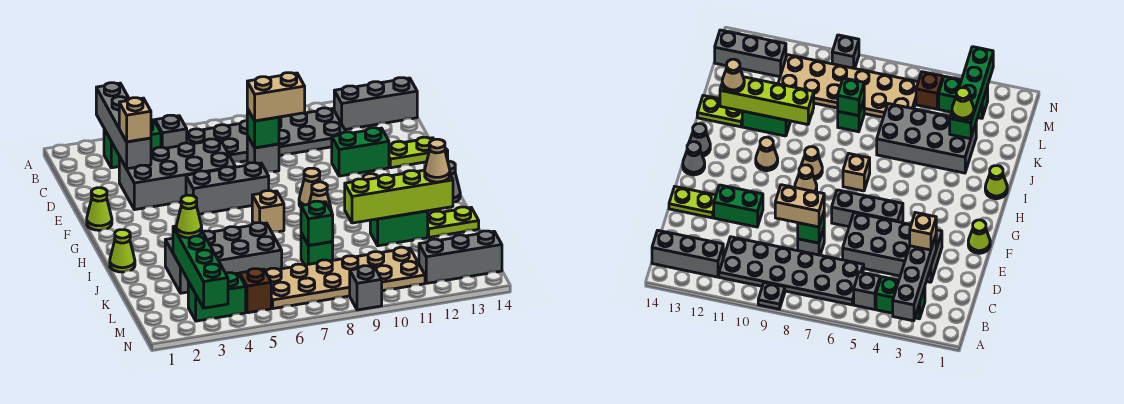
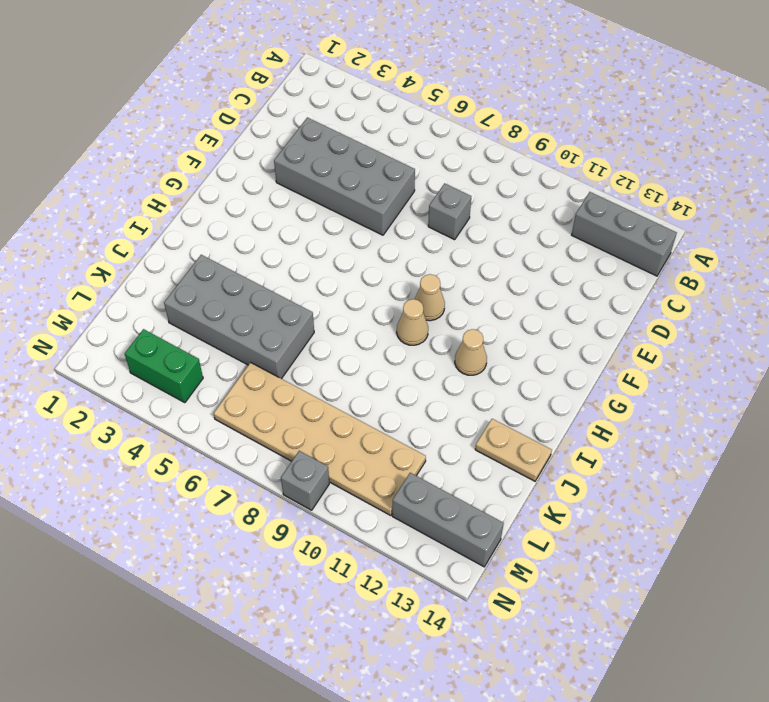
tan 1x2 plate [475,419,552,481] -> lime 1x2 plate [428,207,479,237]
none -> grey 1x1 plate [758,283,785,309]
none -> green 1x2 brick [104,120,161,168]
none -> grey 1x1 brick [155,115,187,148]
none -> grey 2x6 plate [187,108,346,162]

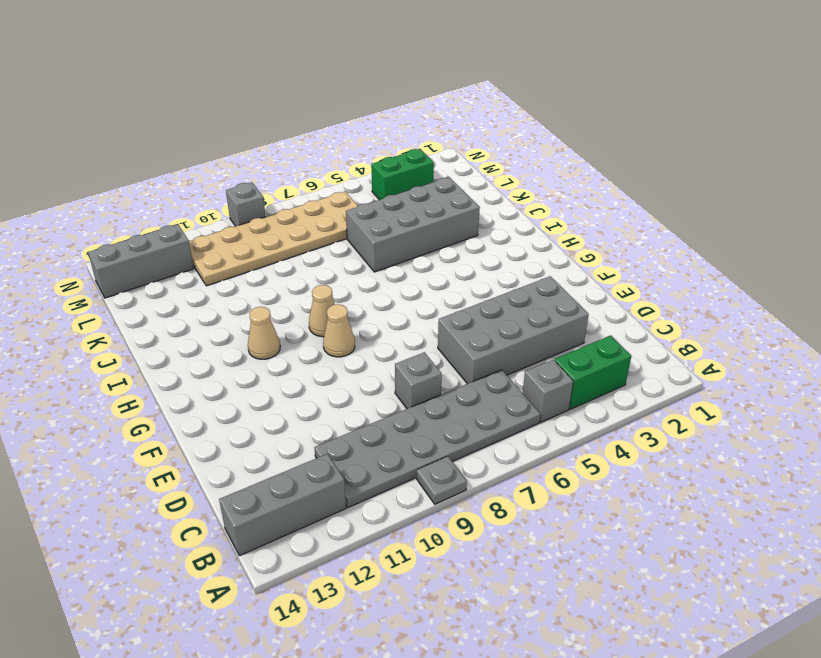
none -> green 1x2 brick [332,128,389,176]
none -> lime 1x2 plate [389,137,434,168]
none -> lime 1x1 cone [87,188,112,230]
none -> grey 1x3 brick [186,163,269,214]

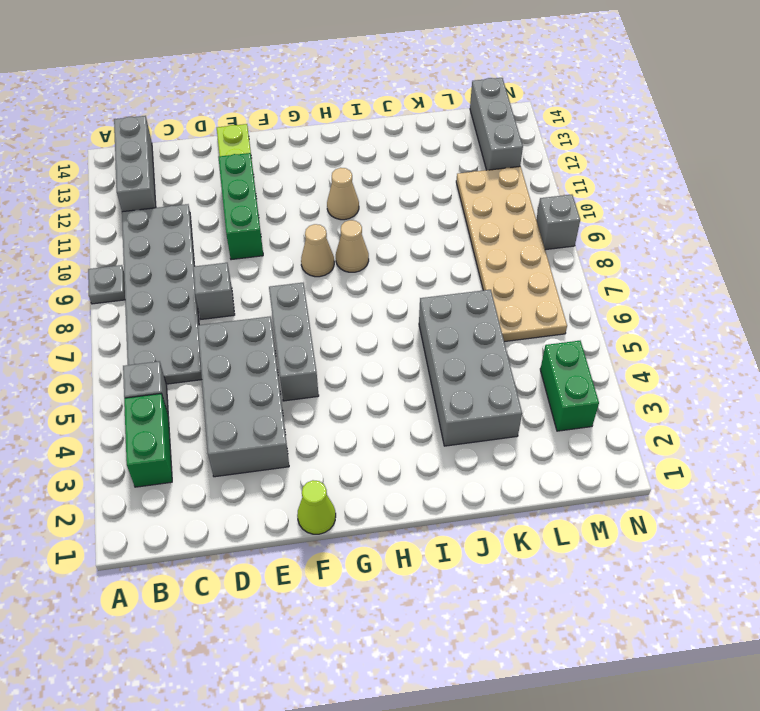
green 1x3 brick [218,153,263,260] -> green 1x2 brick [332,128,389,176]
none -> grey 1x1 cone [683,142,705,175]
none -> tan 1x1 brick [252,191,284,232]
none -> grey 1x1 cone [448,161,460,202]
none -> lime 1x1 cone [110,230,135,272]

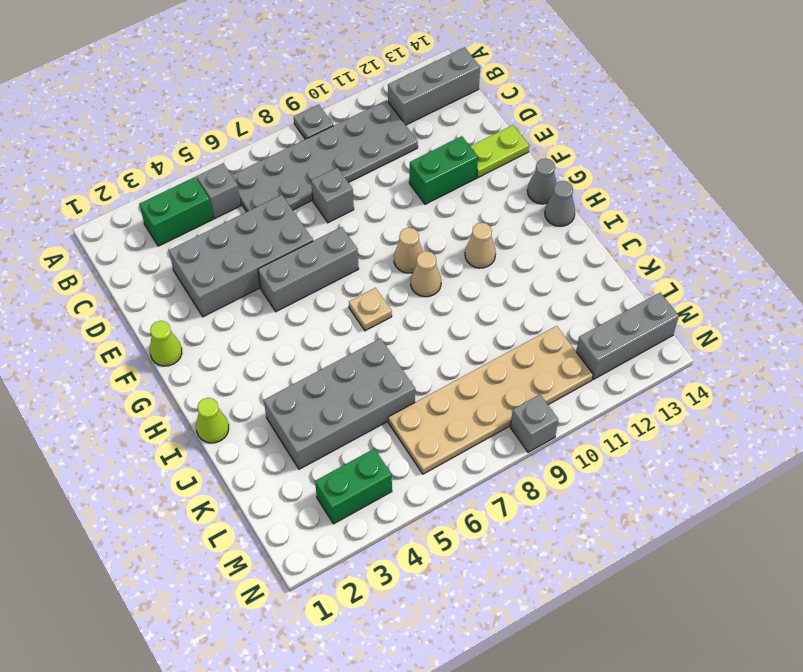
tan 1x1 plate [349,288,392,331] -> tan 1x1 brick [252,191,284,232]
none -> green 1x2 brick [370,211,428,246]
none -> lime 1x2 plate [428,207,479,237]
none -> green 1x1 brick [301,233,333,265]
none -> brown 1x1 brick [240,269,271,313]

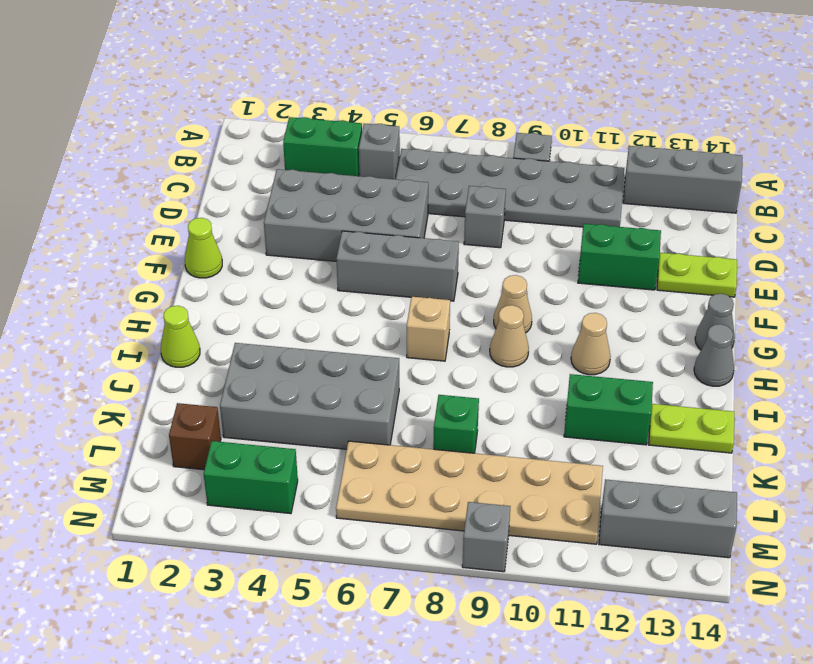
brown 1x1 brick [169,403,221,470] -> brown 1x1 brick moved to [240,269,271,313]
none -> grey 1x4 brick [96,83,151,169]
none -> green 1x1 brick [247,109,279,148]
none -> lime 1x4 brick [345,170,453,223]
none -> green 1x4 brick [173,226,228,308]

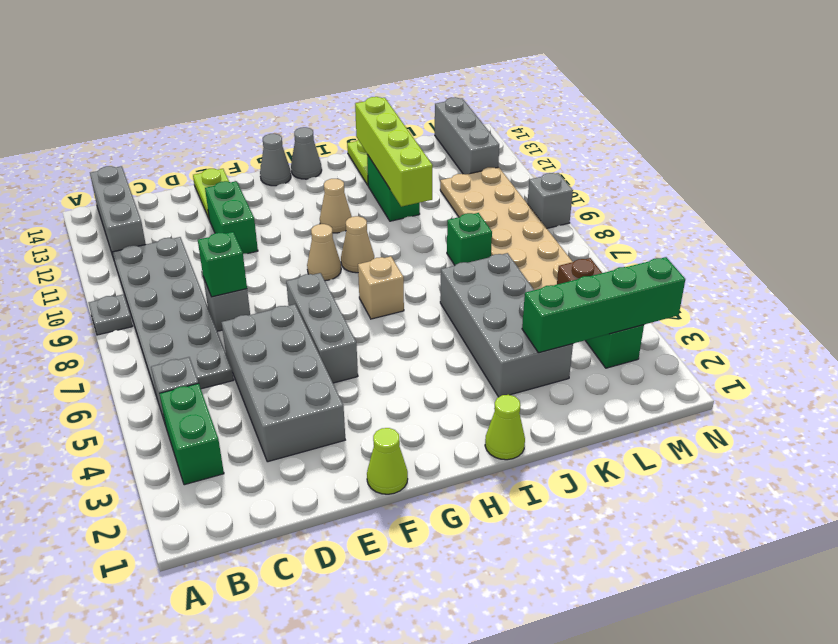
none -> grey 1x4 brick [96,83,151,169]
none -> green 1x1 brick [301,201,333,245]
none -> tan 1x1 brick [119,98,151,142]
none -> tan 1x2 brick [247,73,305,121]

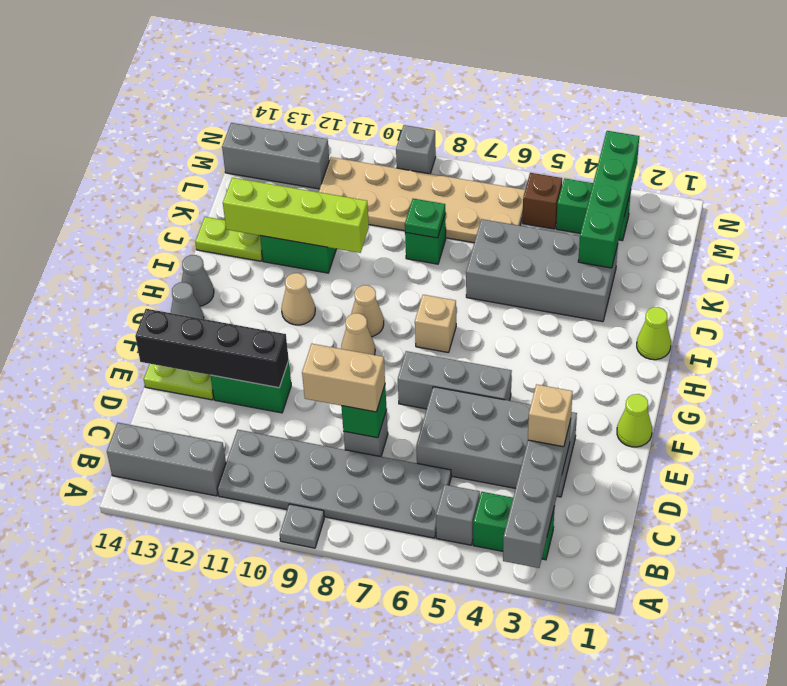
black 1x4 brick [135,309,289,388] -> none
green 1x1 plate [405,199,445,238] -> green 1x1 brick [301,201,333,245]
none -> tan 1x1 cone [425,139,450,182]
none -> lime 1x1 cone [176,195,202,238]

